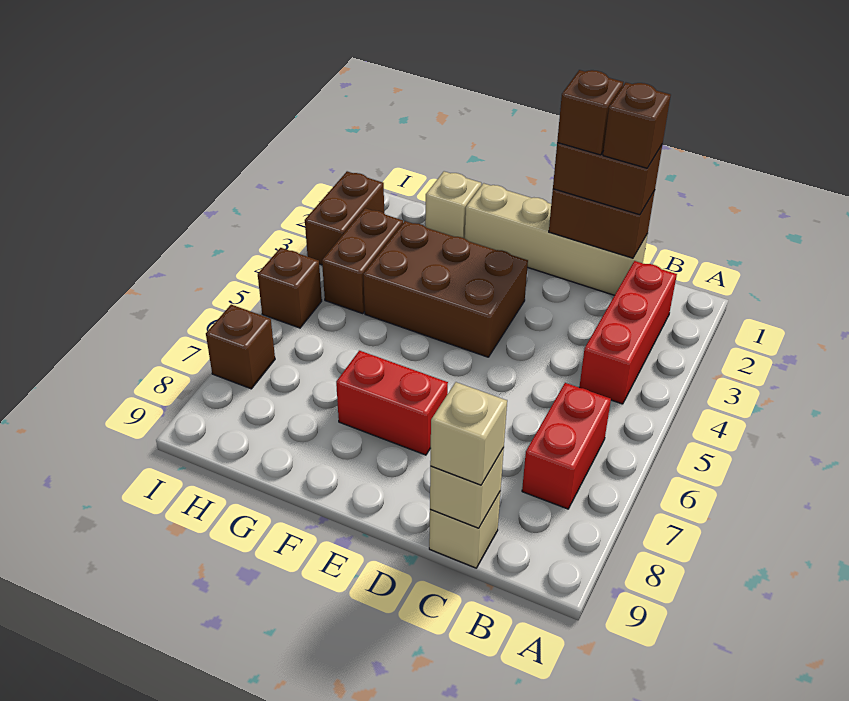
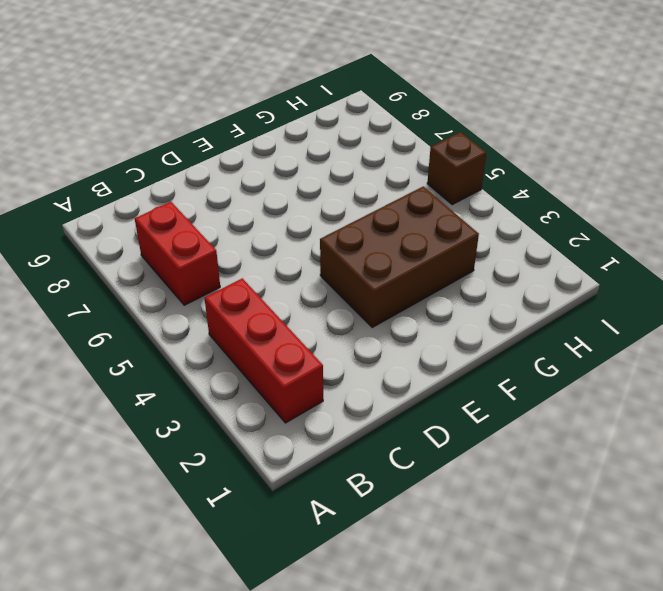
none -> tan 1x4 brick [465,183,648,295]
none -> tan 1x1 brick [429,492,500,568]
none -> red 1x2 brick [336,351,448,455]

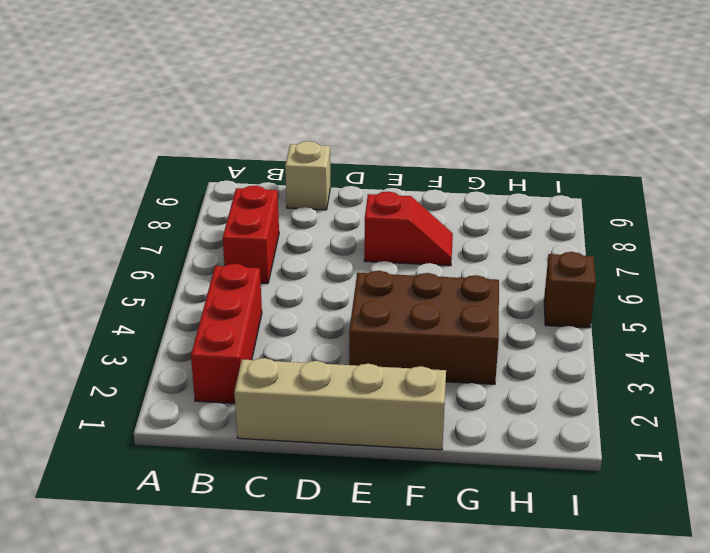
red 1x2 slope [364,191,453,266] -> red 1x2 brick [336,351,448,455]
none -> tan 1x1 brick [425,171,481,238]
none -> brown 1x2 brick [322,208,403,314]
none -> brown 1x2 brick [305,171,384,265]

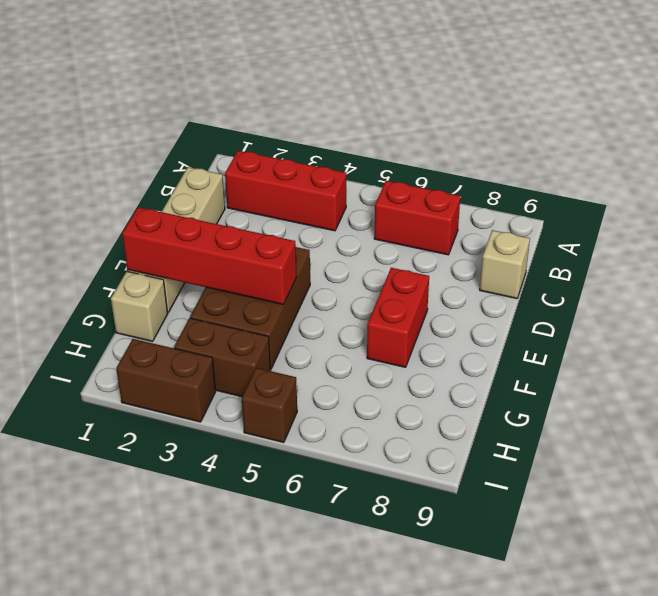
red 1x4 brick [122,207,296,305] -> none
none -> brown 1x1 brick [206,305,275,389]
none -> brown 1x2 brick [549,189,655,258]
none -> tan 1x1 brick [430,448,504,528]

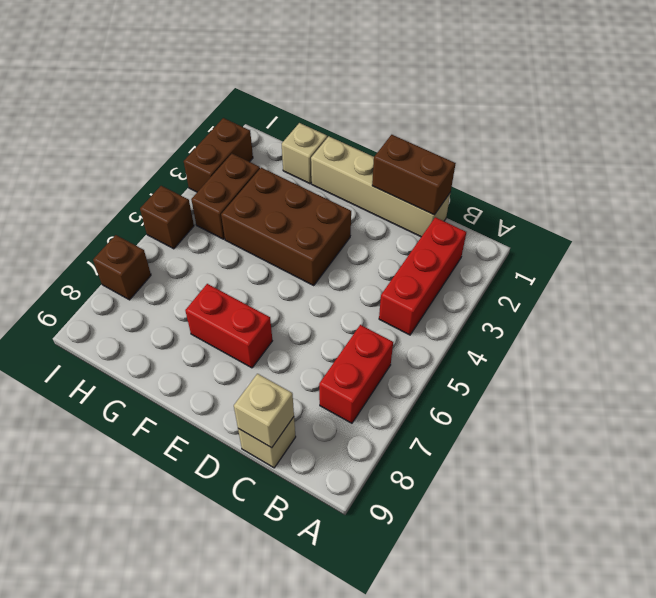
none -> brown 1x2 brick [553,143,662,215]
none -> tan 1x1 brick [430,382,507,485]
none -> brown 1x1 brick [603,83,671,168]

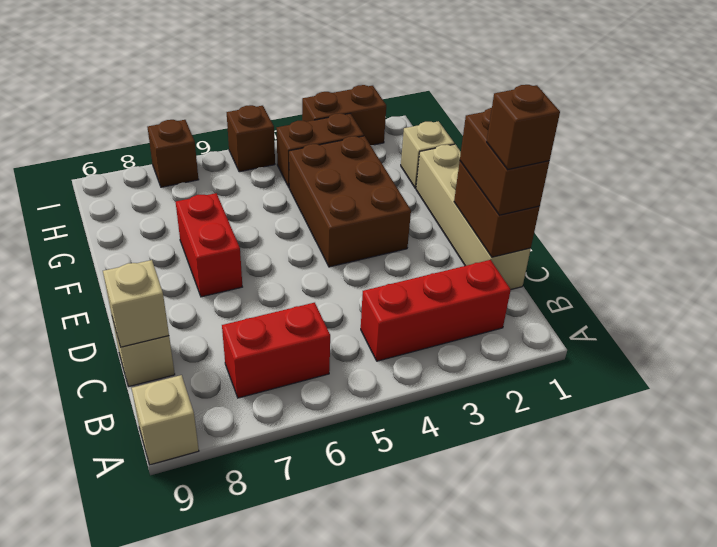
tan 1x1 brick [132,375,199,465] -> tan 1x1 brick moved to [430,382,507,485]
none -> brown 1x1 brick [557,70,623,155]

